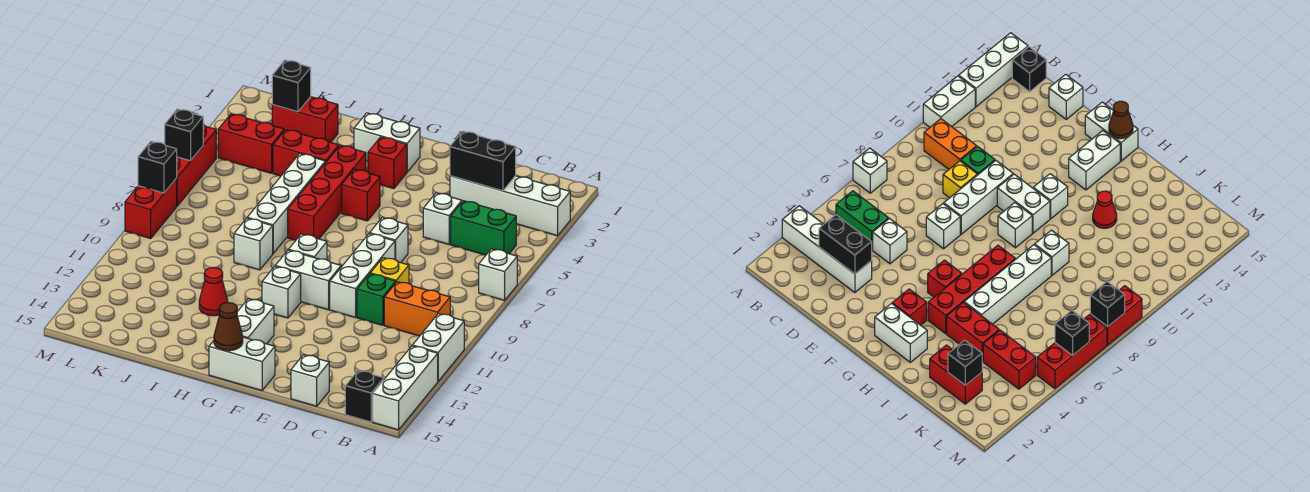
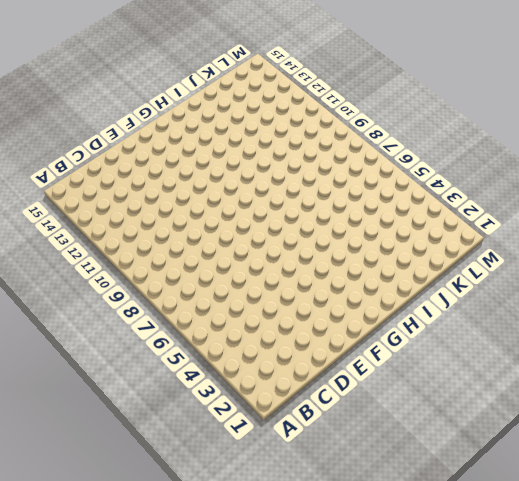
none -> white 1x4 brick [450,176,570,236]
none -> white 1x1 brick [479,249,517,300]
none -> white 1x2 brick [412,314,464,381]
none -> white 1x3 brick [373,346,438,430]

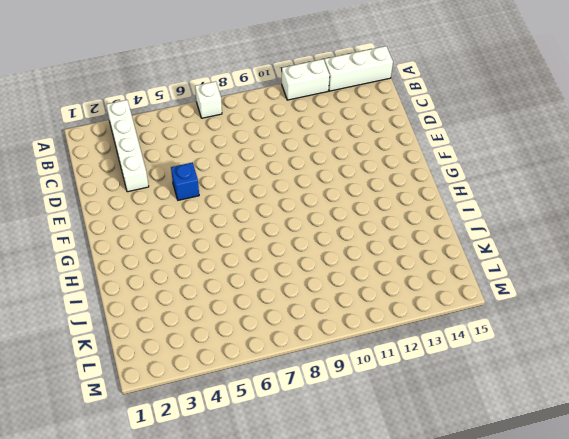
blue 1x1 brick [171,162,199,200] -> none
none -> green 1x2 brick [451,201,516,255]
none -> orange 1x2 brick [384,282,450,336]
none -> black 1x1 brick [345,370,384,422]
none -> white 1x1 brick [423,193,462,244]

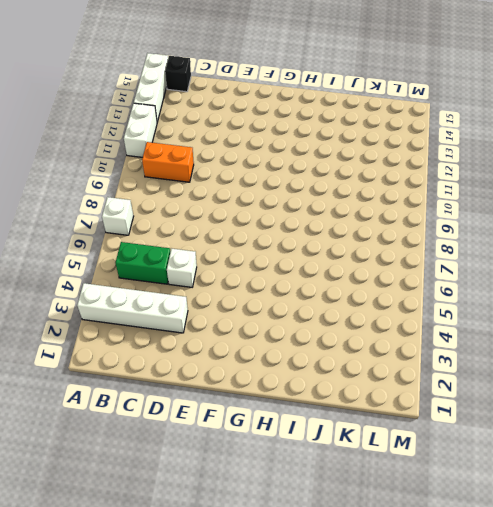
none -> yellow 1x1 brick [370,258,409,283]
none -> green 1x1 brick [357,274,396,325]
none -> white 1x1 brick [291,355,329,406]
none -> white 1x1 brick [370,217,408,263]

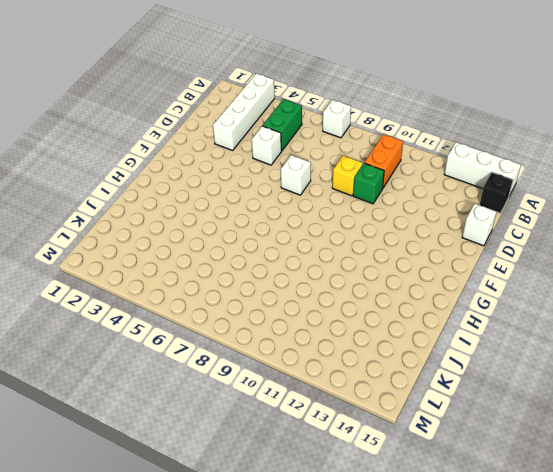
none -> white 1x2 brick [412,314,464,381]
none -> white 1x3 brick [330,234,395,318]
none -> white 1x2 brick [275,250,341,310]
none -> white 1x2 brick [209,337,275,391]

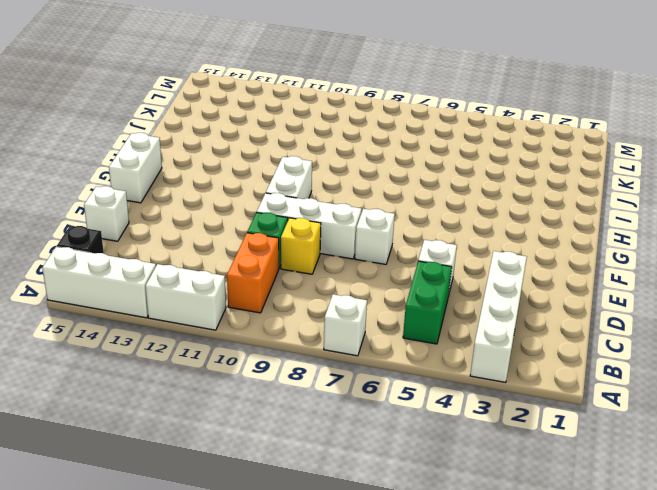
none -> white 1x2 brick [354,113,420,172]
none -> red 1x1 brick [368,137,407,189]
none -> red 1x1 brick [342,169,380,221]
none -> white 1x1 brick [289,234,327,260]

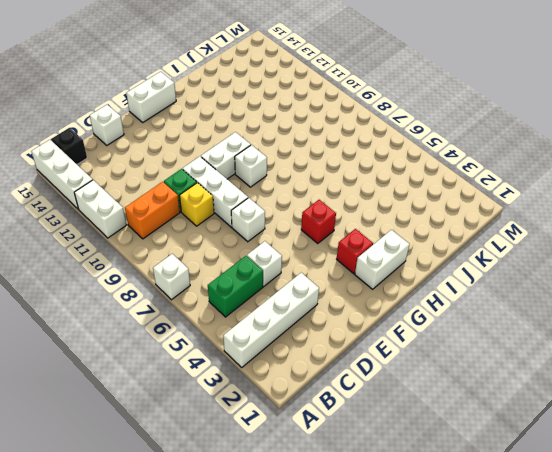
none -> white 1x1 brick [262,266,301,318]
none -> white 1x2 brick [237,299,274,344]
none -> red 1x4 brick [288,145,366,240]
none -> red 1x2 brick [273,130,339,176]

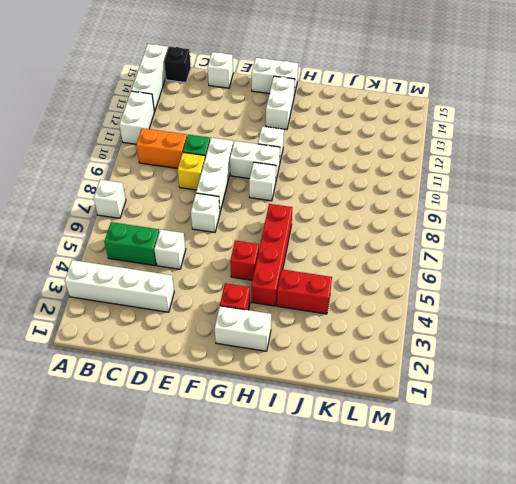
none -> white 1x4 brick [247,154,326,253]
none -> white 1x1 brick [234,218,273,270]
none -> red 1x1 cone [199,268,228,316]
none -> red 1x2 brick [272,97,338,142]

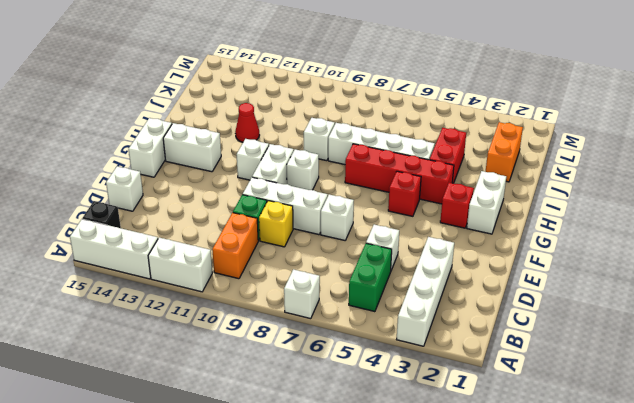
orange 1x2 brick [486,122,523,182] -> red 1x2 brick [272,97,338,142]
none -> red 1x2 brick [218,114,284,173]
none -> red 1x3 brick [177,125,216,206]
none -> red 1x2 brick [125,178,177,238]
none -> black 1x2 brick [450,131,516,191]

